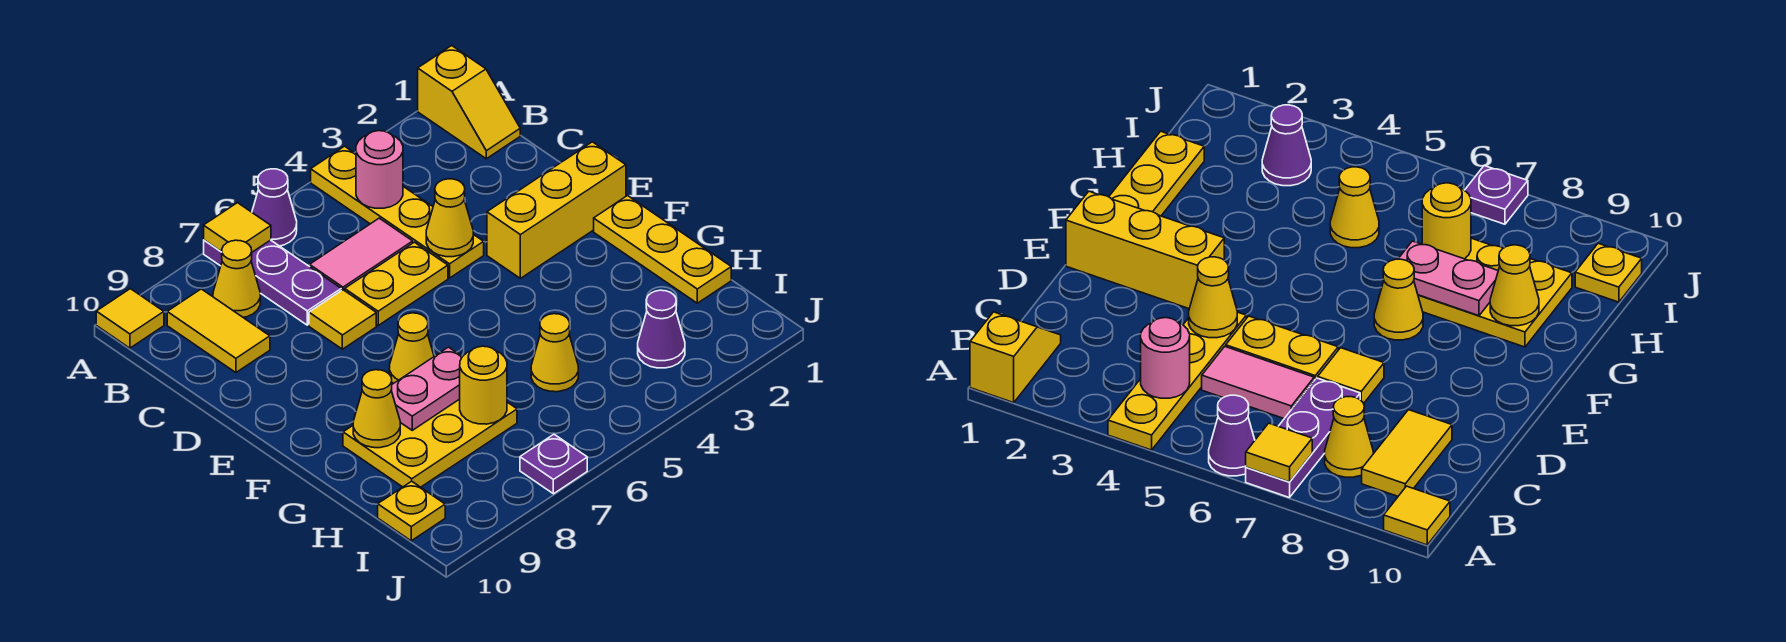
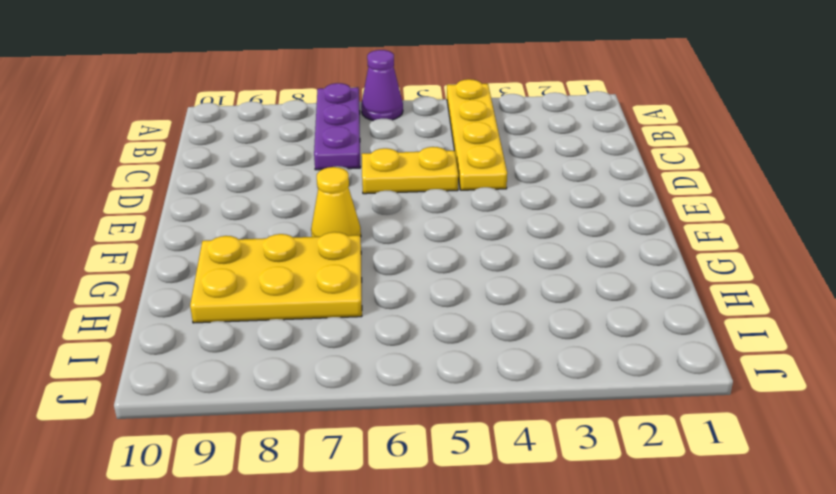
none -> yellow 1x2 slope [418,46,520,159]
none -> yellow 1x1 tile [96,289,164,348]
none -> yellow 1x1 cone [213,240,260,318]

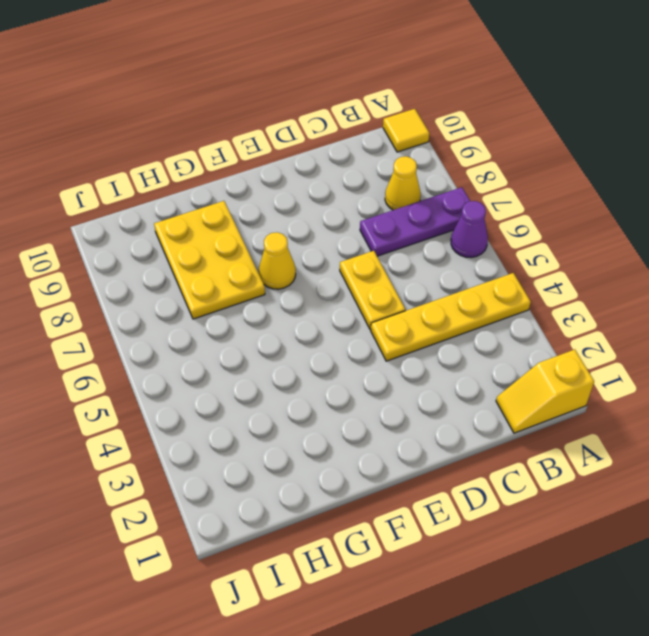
none -> yellow 1x2 tile [167,289,270,373]
none -> pink 1x2 tile [310,218,413,291]
none -> yellow 1x1 tile [309,290,376,349]

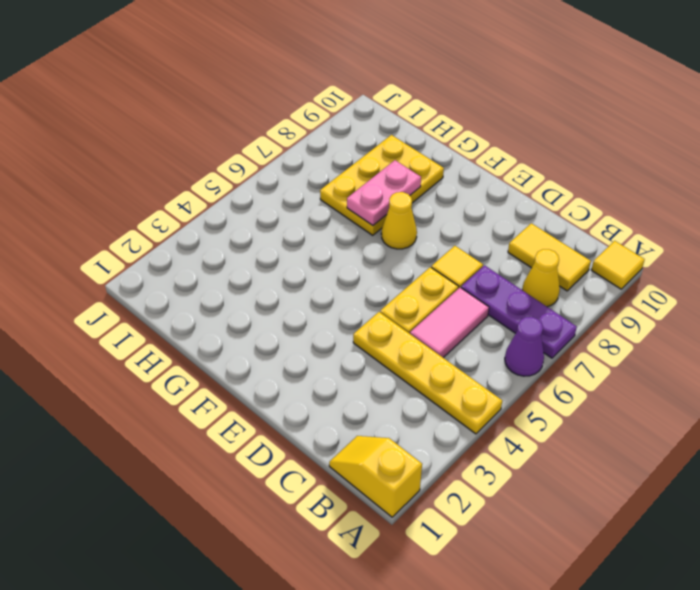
none -> yellow 1x3 brick [487,142,626,278]
none -> yellow 1x3 plate [594,196,731,303]
none -> yellow 1x1 cone [531,314,578,392]

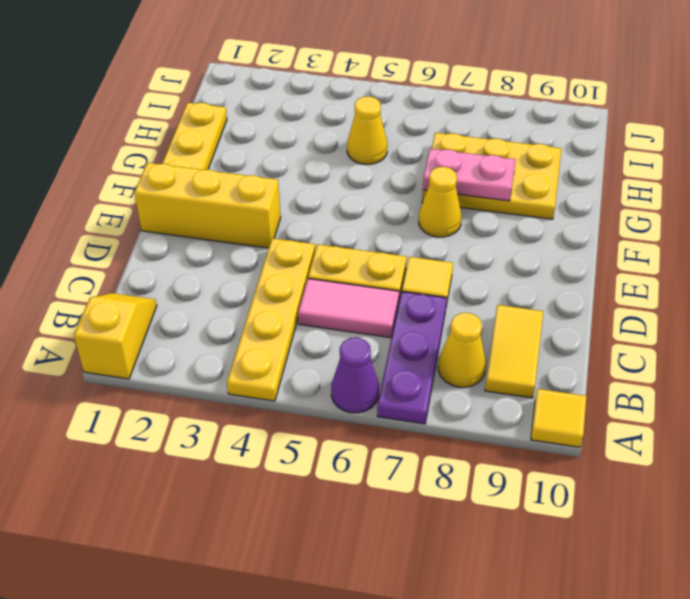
none -> purple 1x1 cone [638,290,685,368]
none -> yellow 1x1 plate [378,481,445,541]
none -> purple 1x1 plate [520,434,587,494]

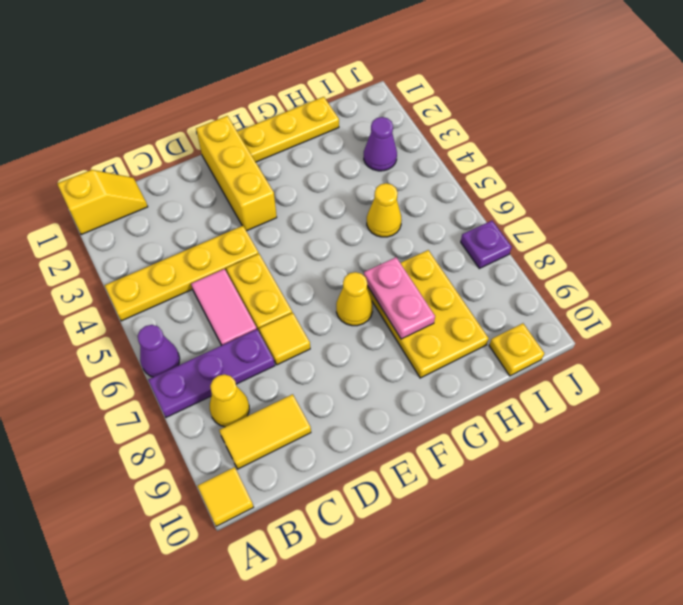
none -> yellow 1x1 tile [204,203,271,252]
none -> pink 1x1 round brick [356,131,403,208]
none -> yellow 1x1 cone [426,179,473,257]

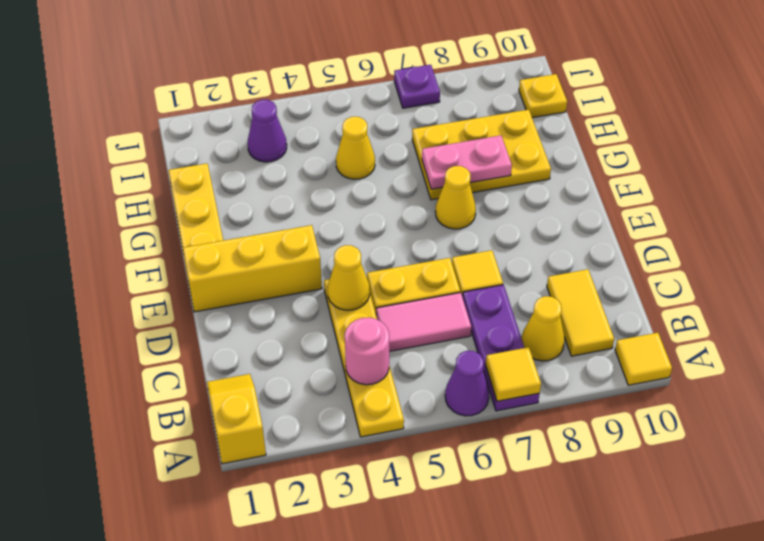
none -> yellow 1x1 cone [353,370,400,448]
none -> yellow 1x1 round brick [460,346,507,424]

